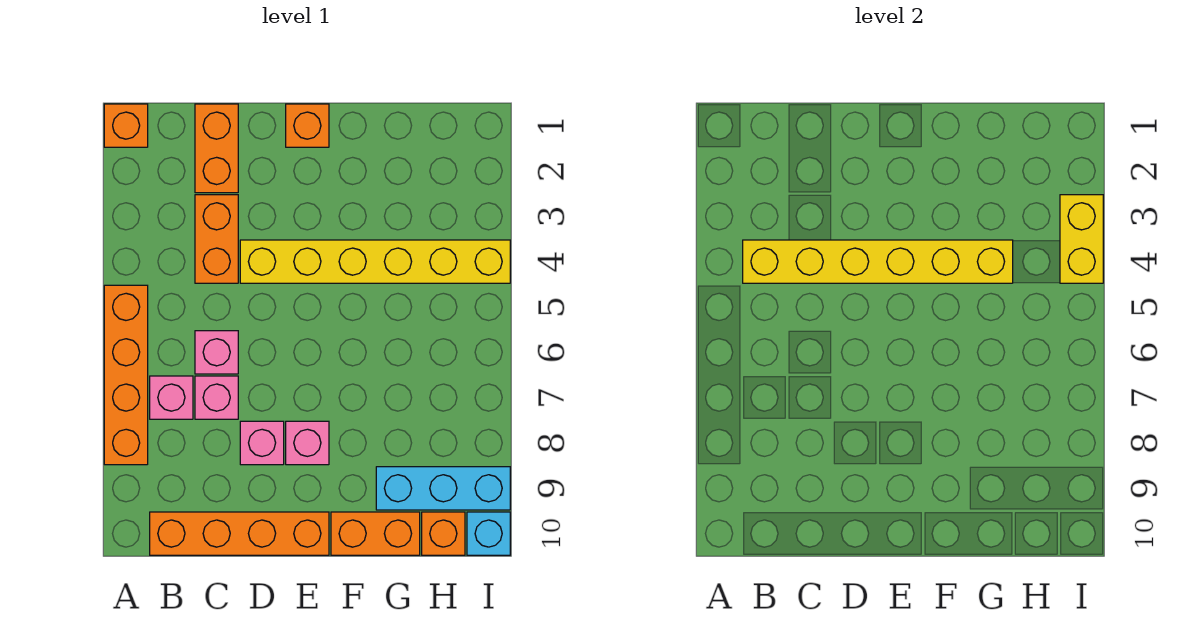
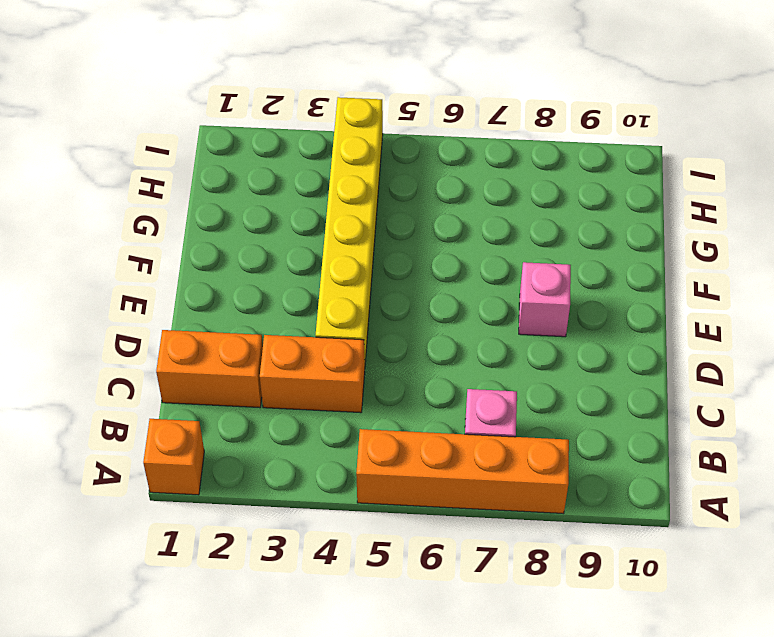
none -> orange 1x4 brick [150,512,329,555]
none -> pink 1x1 brick [195,331,238,374]
none -> pink 1x1 brick [195,376,238,419]

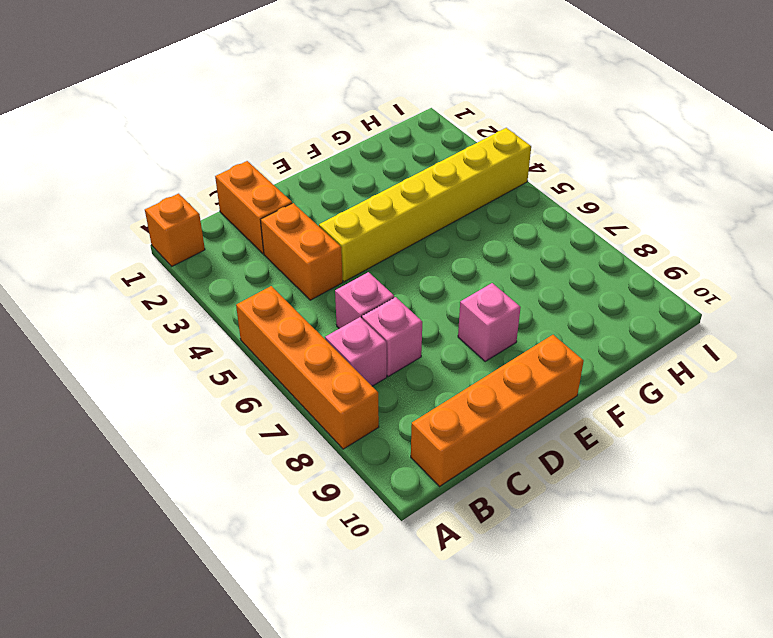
none -> pink 1x1 brick [240,421,284,465]
none -> orange 1x1 brick [286,104,329,147]
none -> orange 1x2 brick [331,512,420,555]

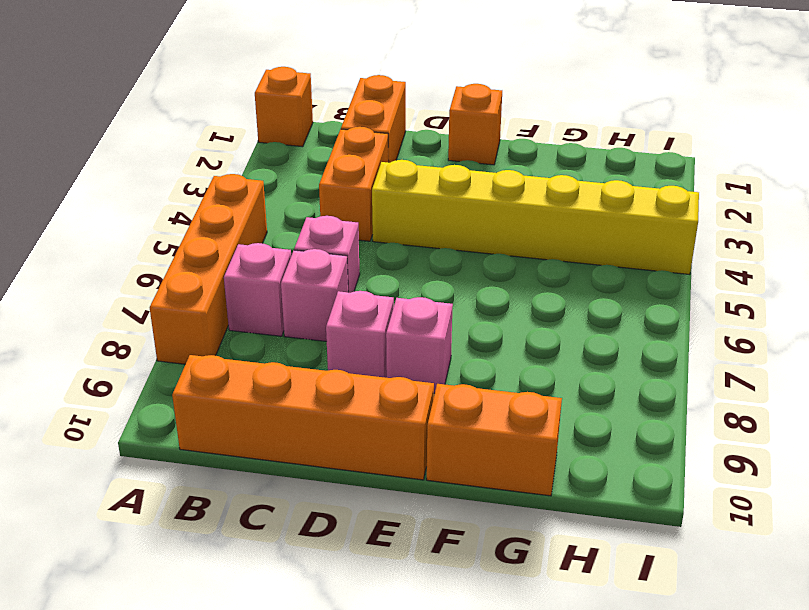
none -> cyan 1x3 brick [376,467,510,510]
none -> orange 1x1 brick [422,512,465,555]
none -> cyan 1x1 brick [467,512,510,555]

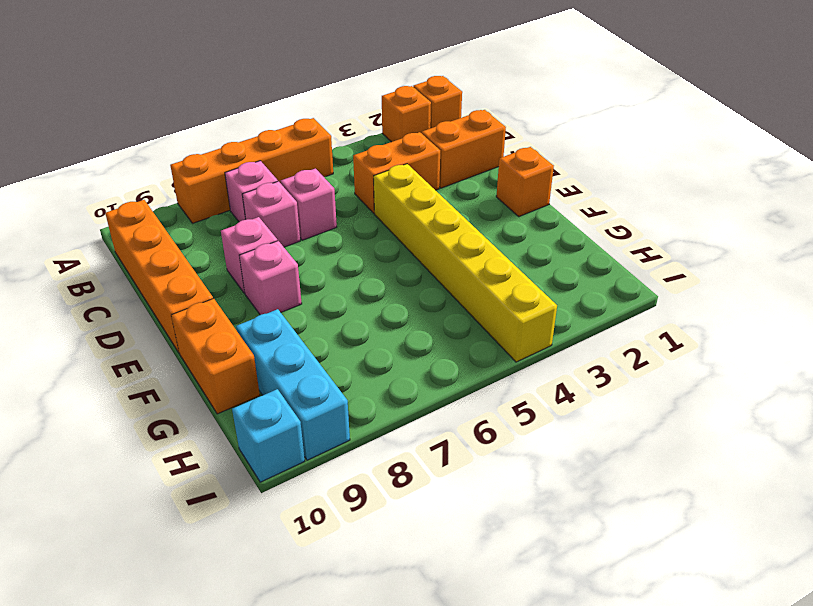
orange 1x1 brick [382,86,431,142] -> orange 1x1 brick moved to [422,512,465,555]
none -> yellow 1x6 brick [743,240,1013,283]
none -> yellow 1x2 brick [1060,195,1103,283]

